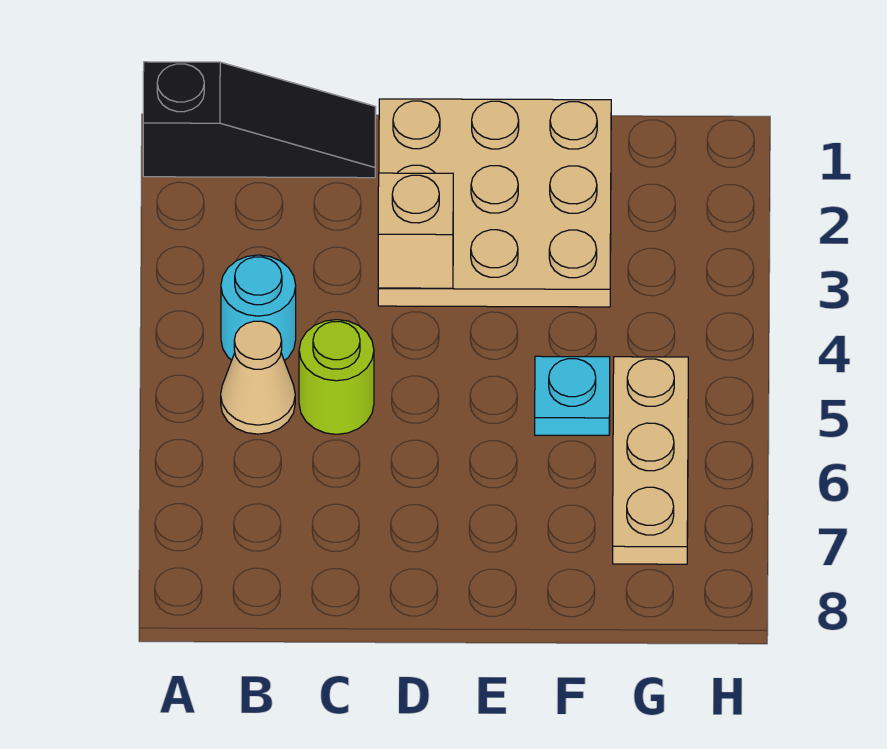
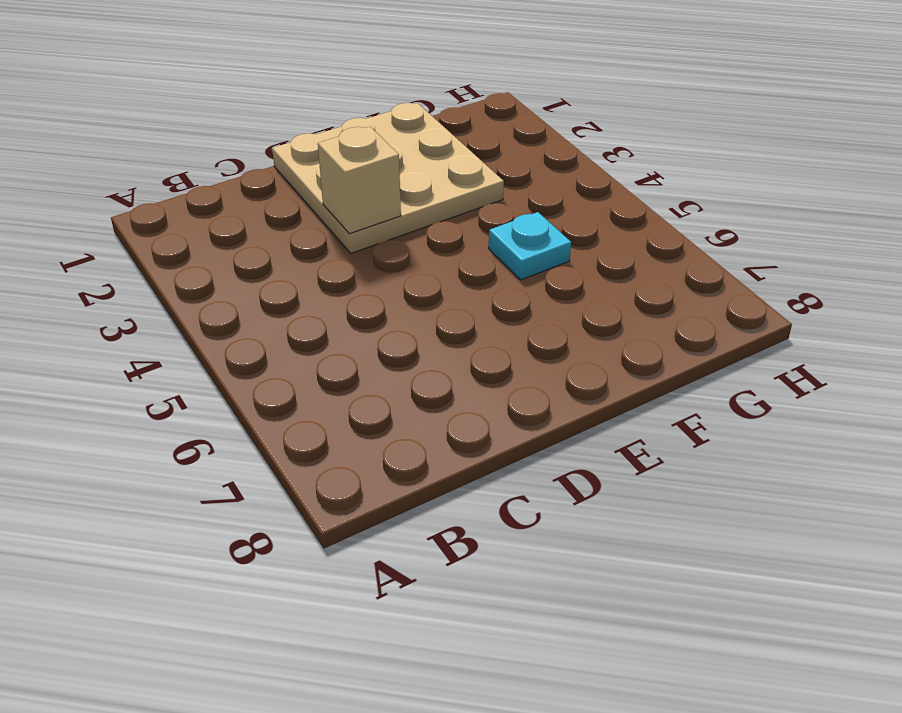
none -> black 1x3 slope [143,62,376,178]
none -> cyan 1x1 round brick [221,255,296,361]

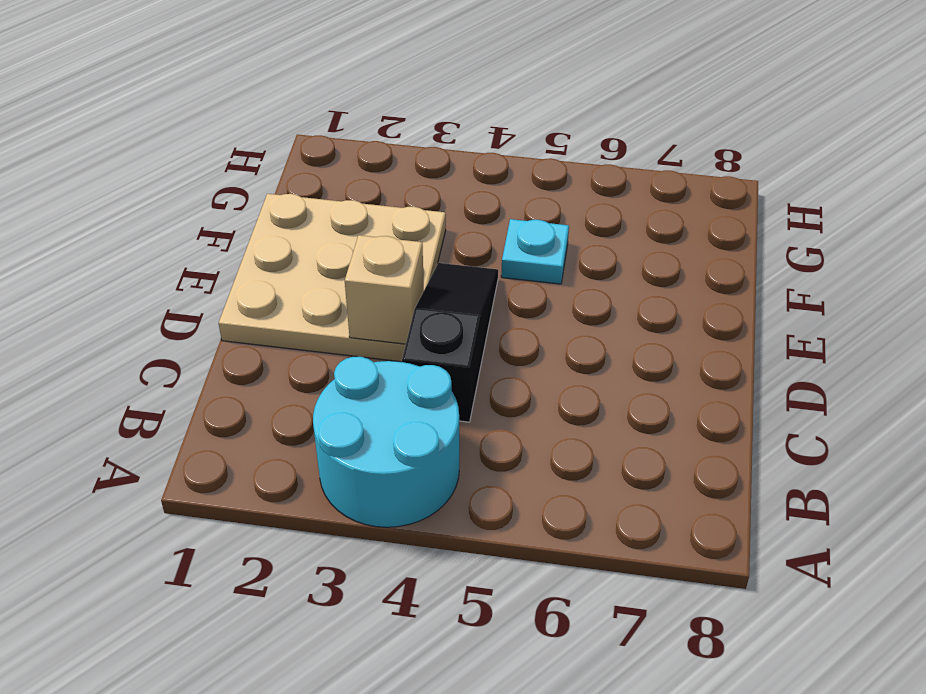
cyan 2x2 round brick [313,357,459,527] -> cyan 1x1 round brick [221,255,296,361]
black 1x3 slope [402,263,498,422] -> black 1x3 slope moved to [143,62,376,178]
none -> tan 1x1 cone [221,321,295,434]
none -> lime 1x1 round brick [299,320,374,434]

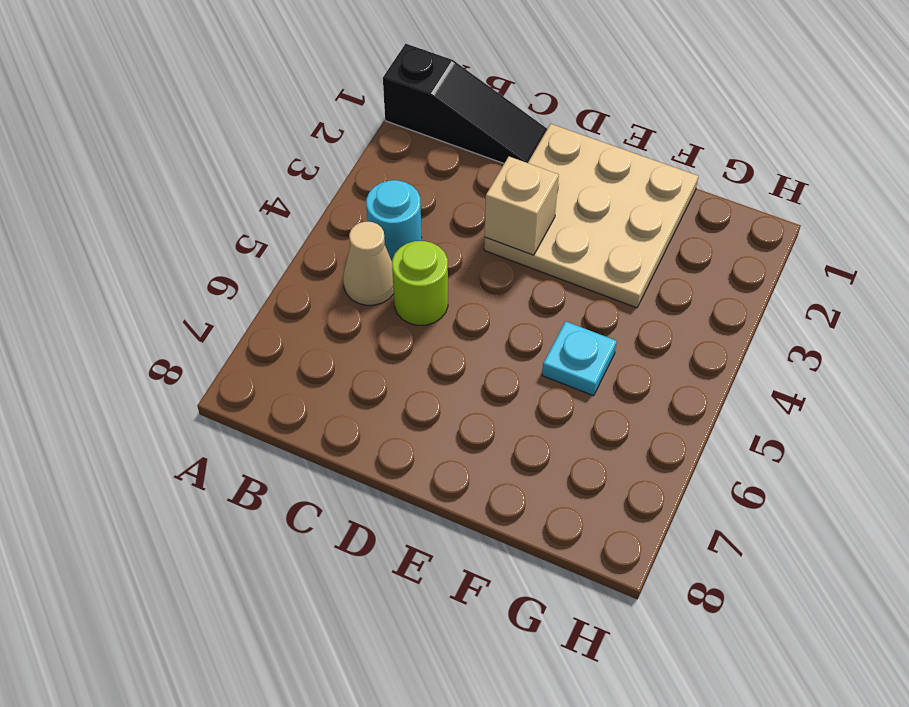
none -> tan 1x3 plate [613,357,688,564]

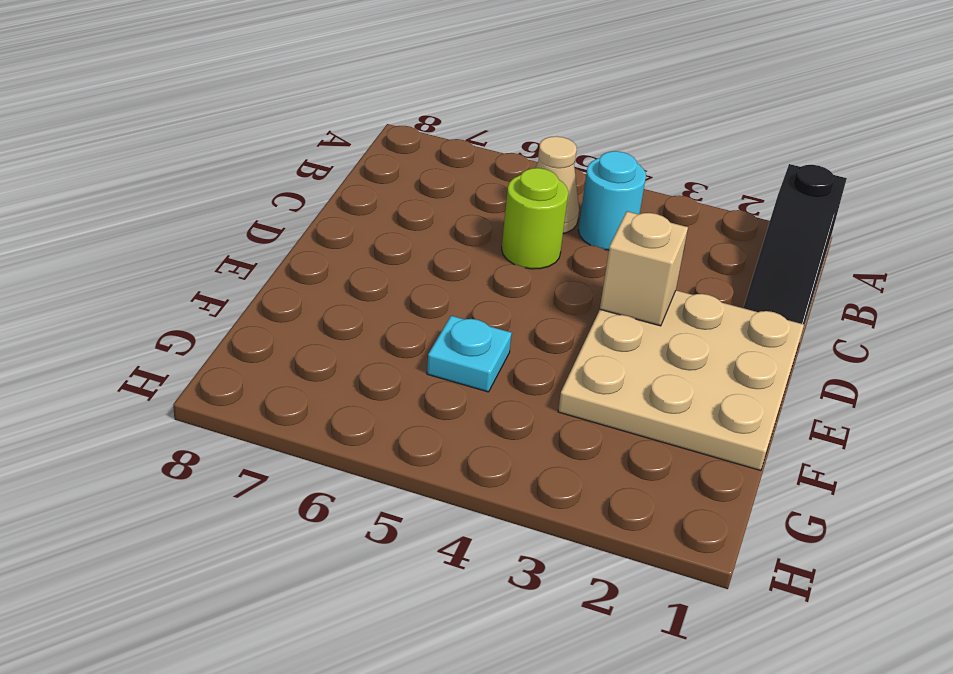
none -> tan 1x3 plate [613,357,688,564]

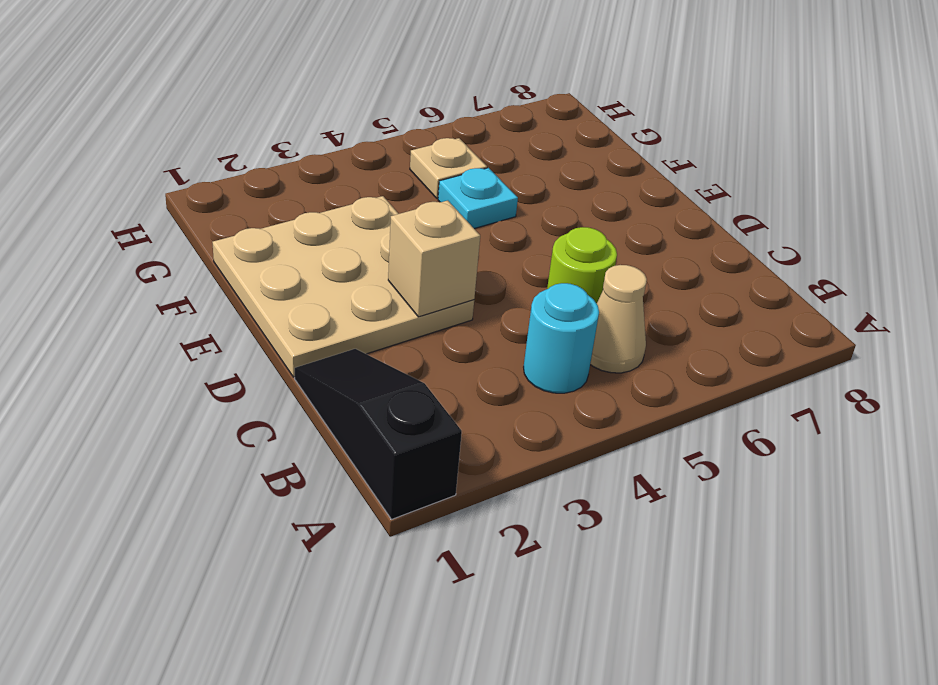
tan 1x1 plate [410,138,487,198] -> tan 1x3 plate [613,357,688,564]

